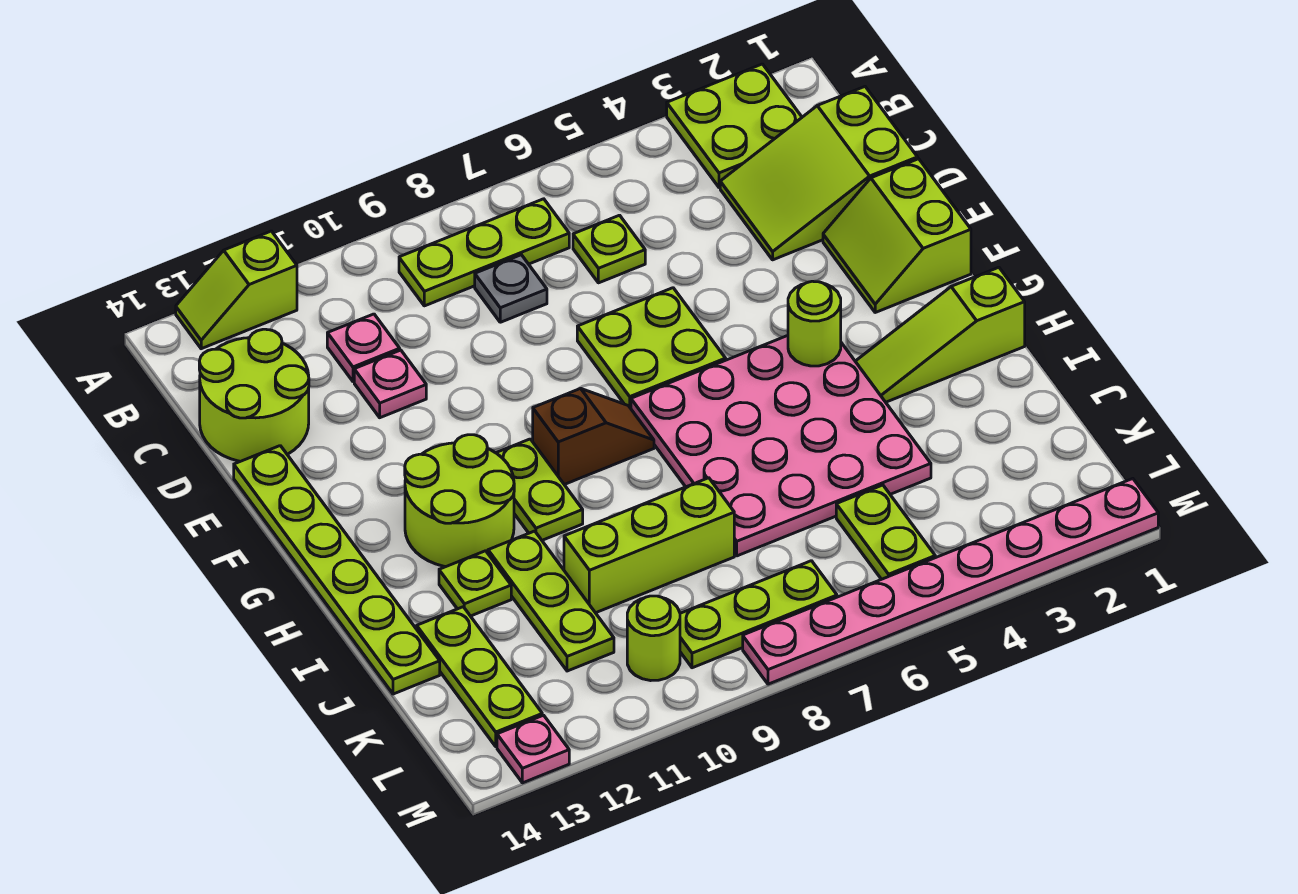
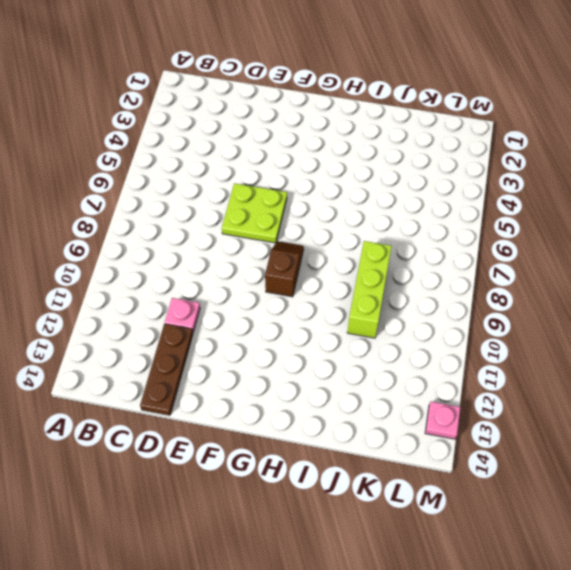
brown 1x3 plate [140,324,193,415] -> lime 2x2 round brick [199,329,309,461]
none -> lime 2x2 plate [667,64,802,188]
none -> lime 1x2 slope [176,231,297,349]
none -> lime 1x3 plate [399,199,569,306]

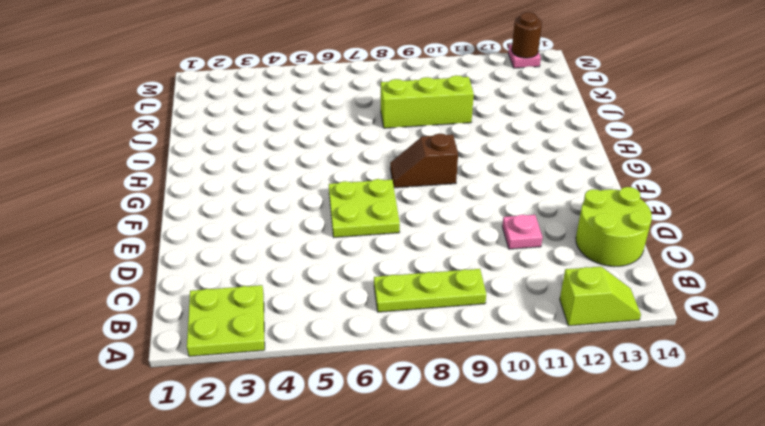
brown 1x1 round brick [512,12,542,58] -> none
none -> lime 2x3 slope [720,87,918,260]
none -> lime 1x1 plate [573,215,645,283]
none -> grey 1x1 plate [475,255,547,322]

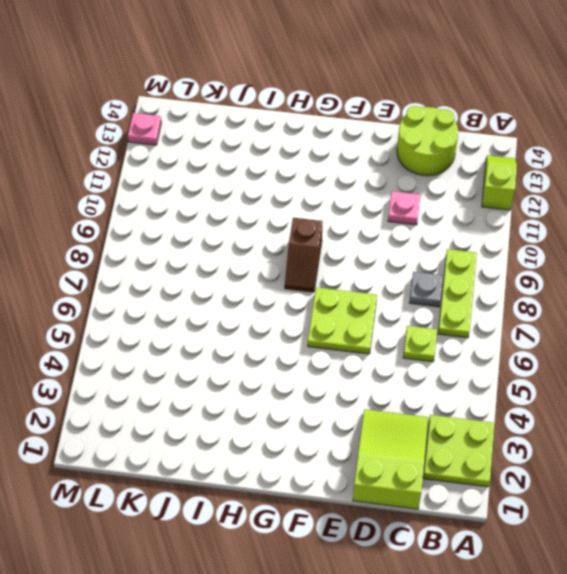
none -> pink 1x1 plate [327,314,400,382]
none -> lime 2x2 slope [823,159,971,312]
none -> lime 1x6 plate [234,446,440,694]

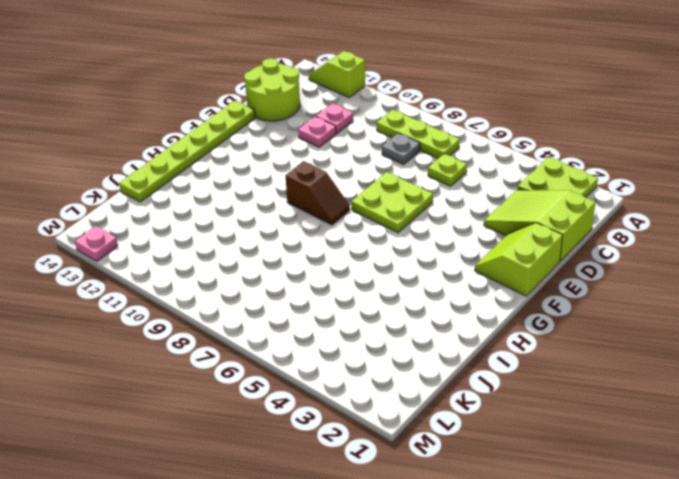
none -> pink 4x4 plate [631,336,931,556]
none -> lime 1x2 plate [496,439,583,540]
none -> lime 2x2 round brick [405,435,514,567]

